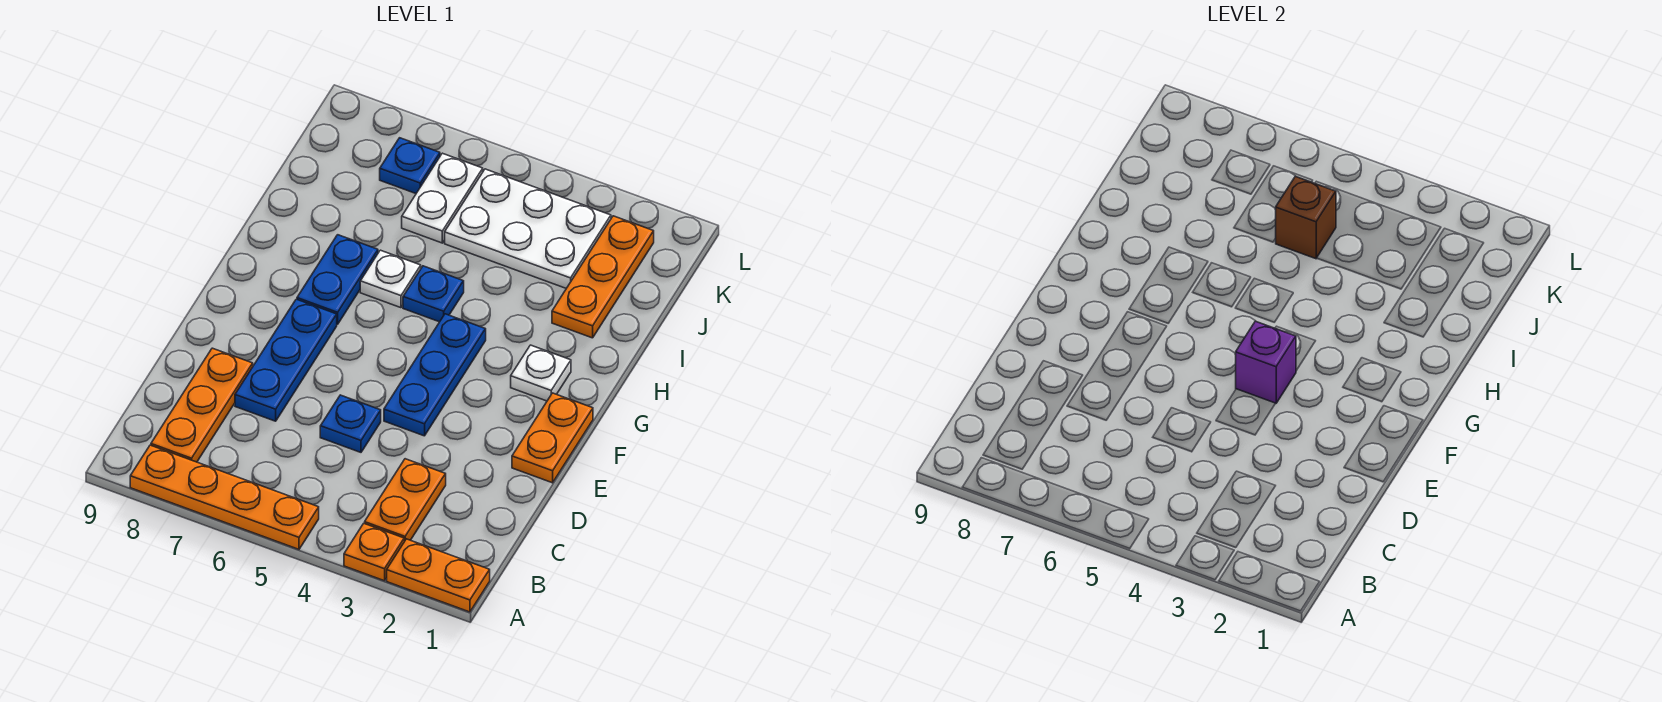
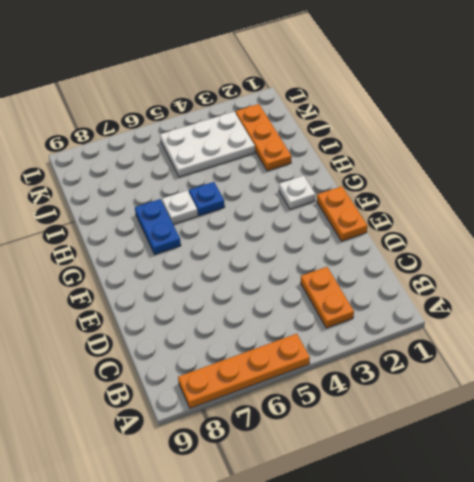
none -> orange 1x2 plate [387,539,490,612]
none -> orange 1x1 plate [344,523,404,581]
none -> orange 1x3 plate [151,348,253,462]

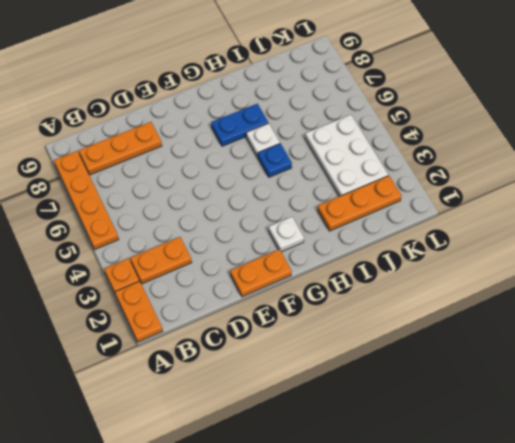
none -> blue 1x1 plate [320,395,381,452]
none -> blue 1x3 plate [235,299,337,421]
none -> blue 1x3 plate [384,314,486,436]

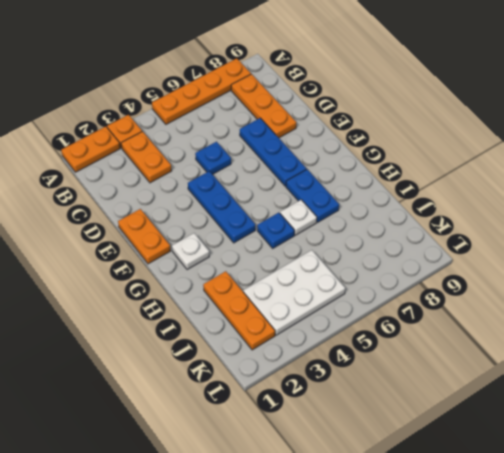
none -> white 1x2 plate [402,153,483,243]
none -> blue 1x1 plate [380,138,440,193]
none -> purple 1x1 brick [1236,321,1296,404]

